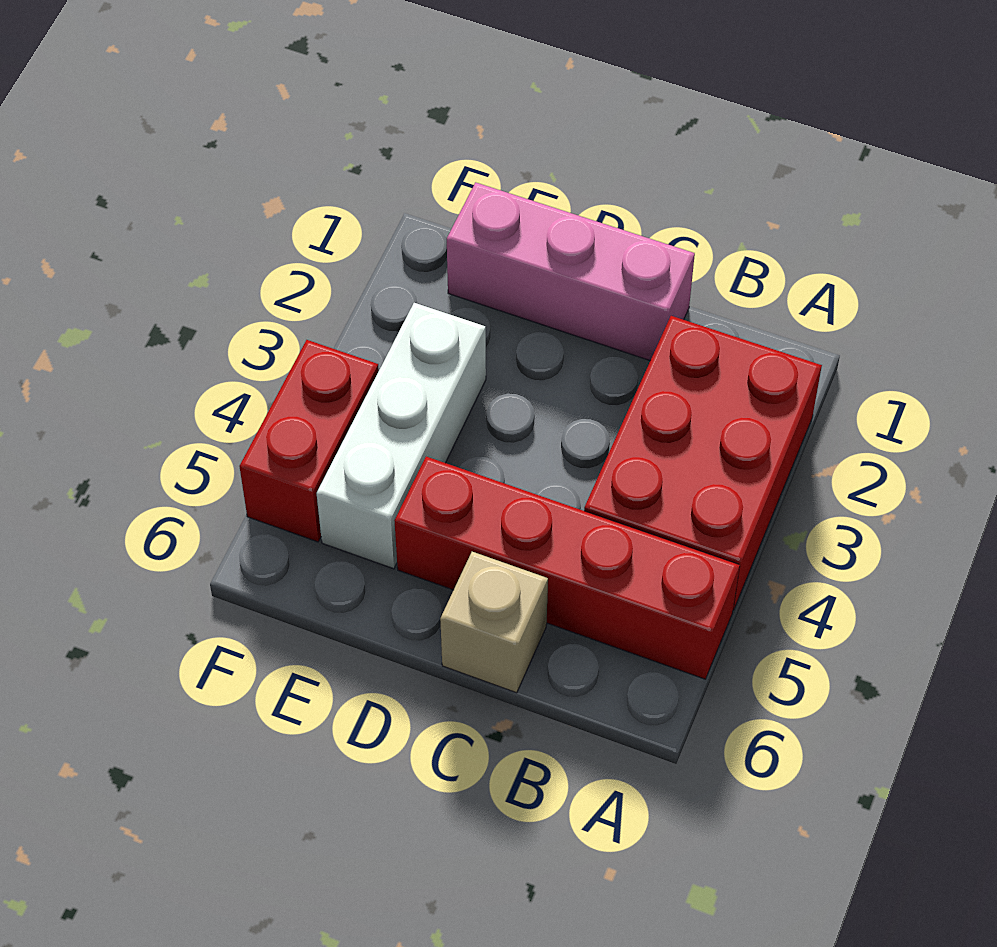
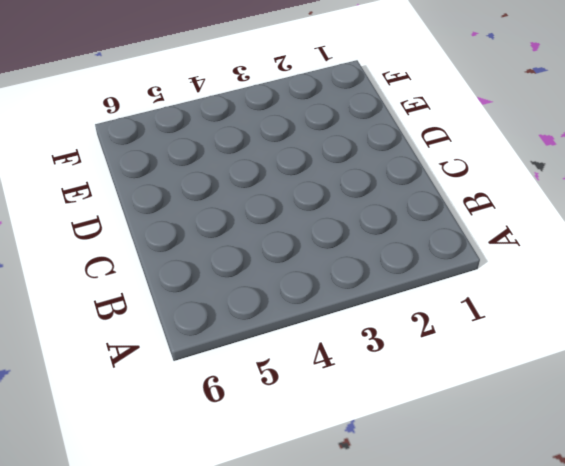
none -> red 2x3 brick [584,316,822,610]
none -> red 1x4 brick [395,457,740,679]

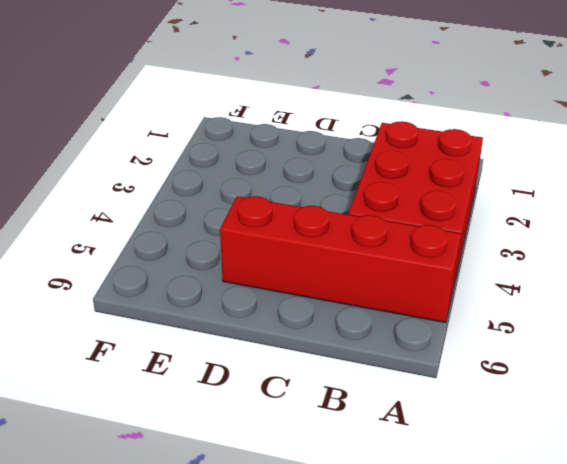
none -> pink 1x3 brick [447,182,695,361]
none -> tan 1x1 brick [440,552,548,693]

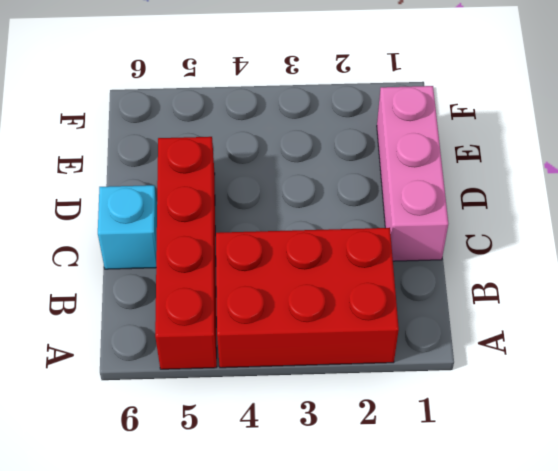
cyan 1x1 brick [98,185,157,269] -> tan 1x1 brick [440,552,548,693]
none -> white 1x3 brick [317,303,486,569]
none -> red 1x2 brick [239,340,379,542]

